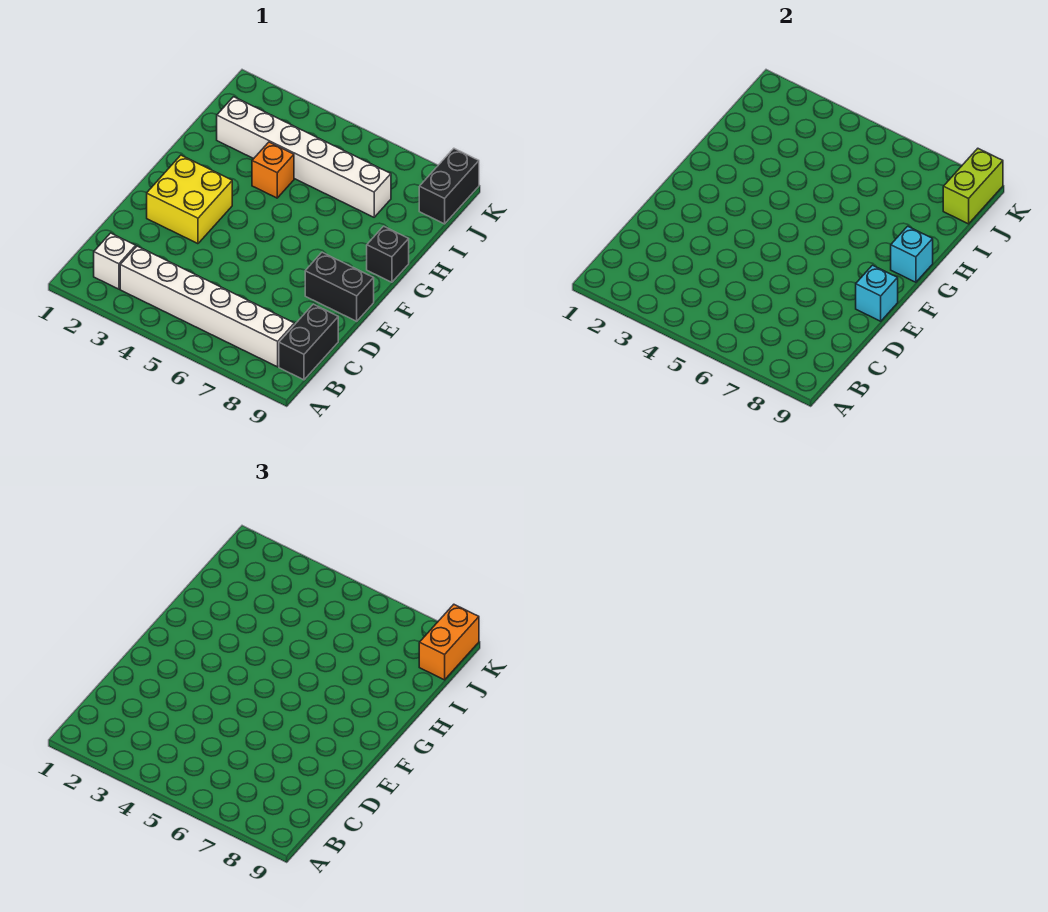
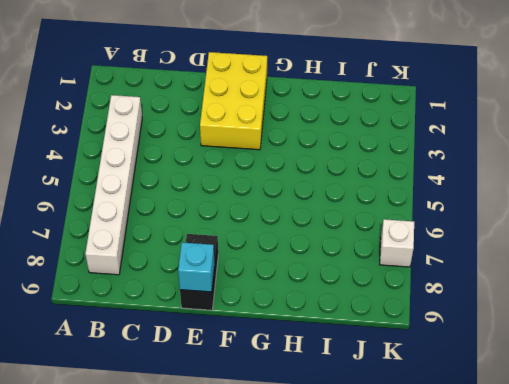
yellow 2x3 brick [200,52,267,150] -> yellow 2x2 brick [147,155,232,244]
white 1x1 brick [380,219,414,267] -> white 1x1 brick moved to [94,233,136,289]
none -> black 1x2 brick [279,304,338,380]
none -> black 1x1 brick [367,226,409,282]
none -> orange 1x1 brick [252,142,294,198]

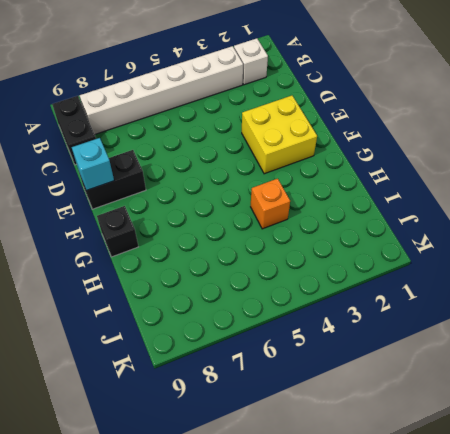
none -> white 1x6 brick [217,97,391,217]
none -> black 1x2 brick [419,149,479,224]
none -> cyan 1x1 brick [891,226,933,282]

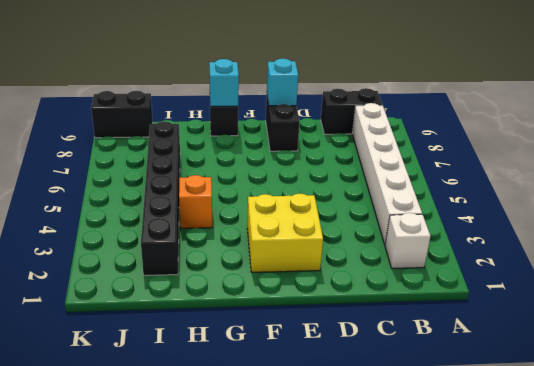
black 1x6 brick [141,121,180,276] -> white 1x6 brick [217,97,391,217]
none -> lime 1x2 brick [943,149,1003,224]
none -> orange 1x2 brick [419,605,479,680]

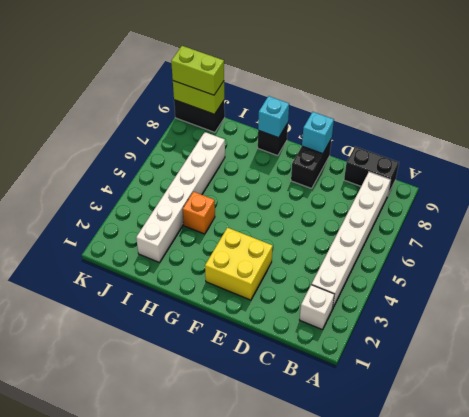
lime 1x2 brick [171,46,224,95] -> orange 1x2 brick [419,605,479,680]

